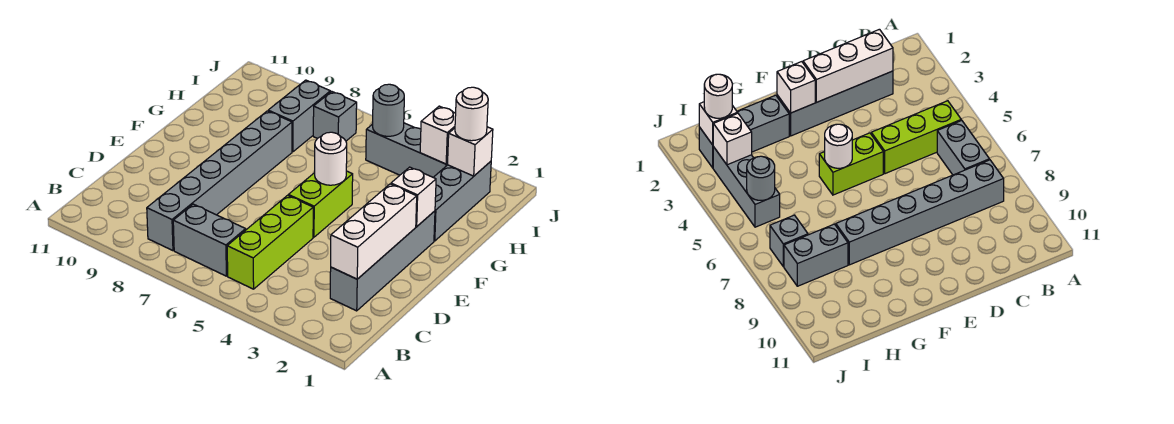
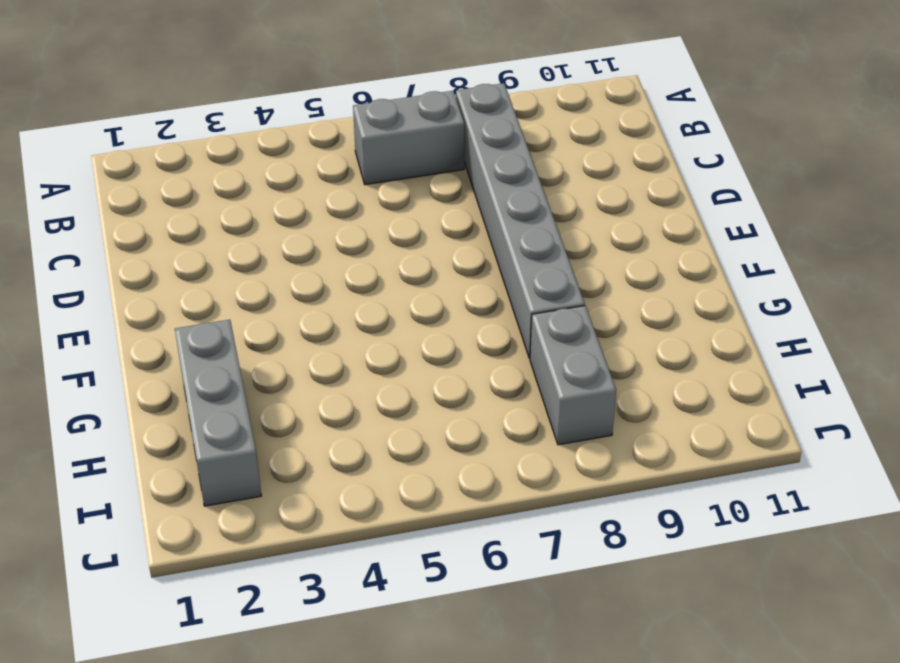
none -> lime 1x3 brick [227,195,313,289]
none -> grey 1x4 brick [330,211,435,311]
none -> lime 1x2 brick [288,171,353,237]

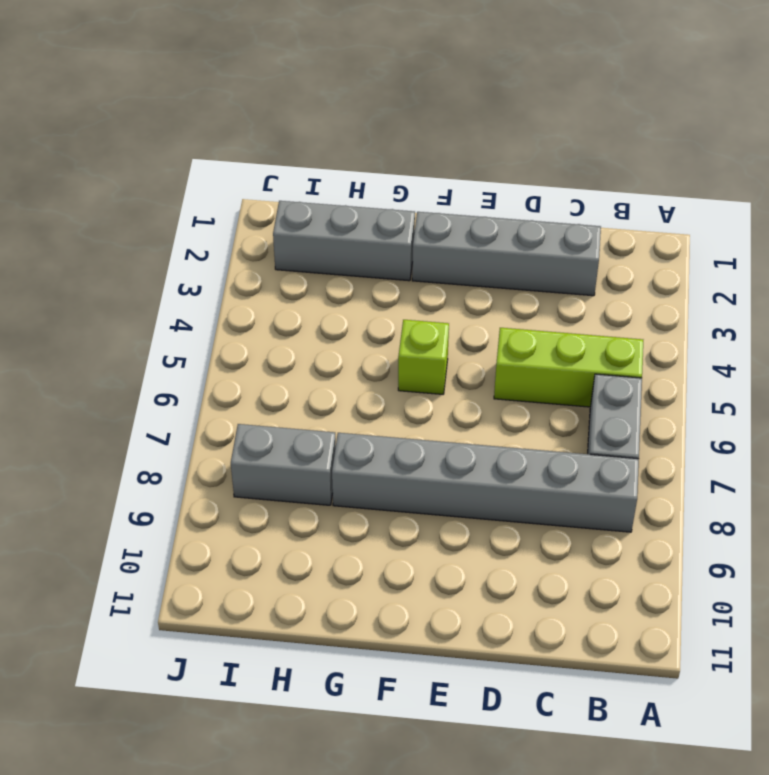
lime 1x1 brick [398,320,449,394] -> lime 1x2 brick [288,171,353,237]
none -> grey 1x3 brick [366,123,448,177]
none -> grey 1x1 brick [313,91,357,141]
none -> white 1x3 brick [331,184,417,279]

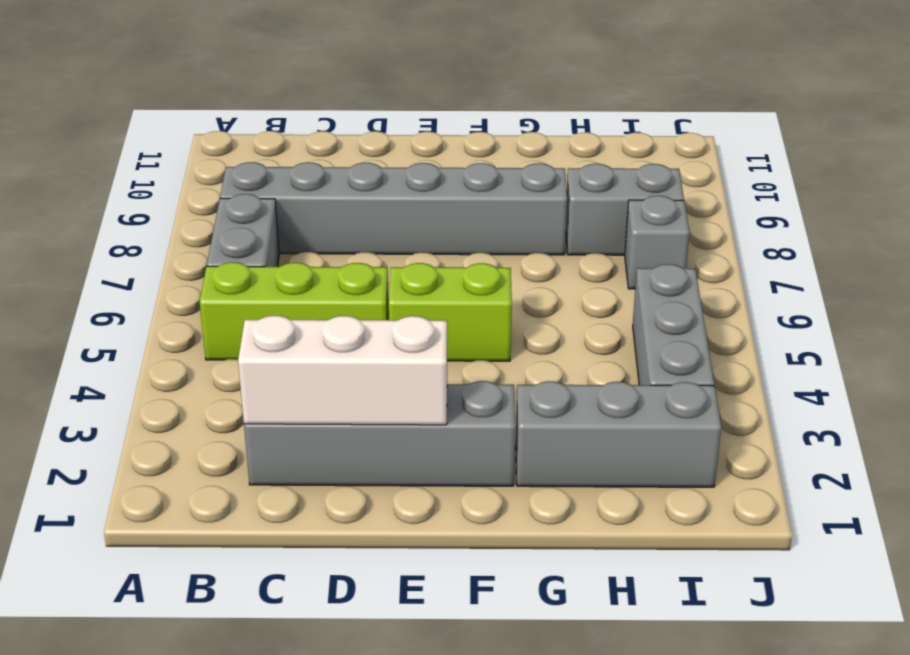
none -> white 1x1 brick [391,167,436,227]
none -> white 1x1 round brick [315,132,347,185]
none -> white 1x1 brick [448,127,493,176]

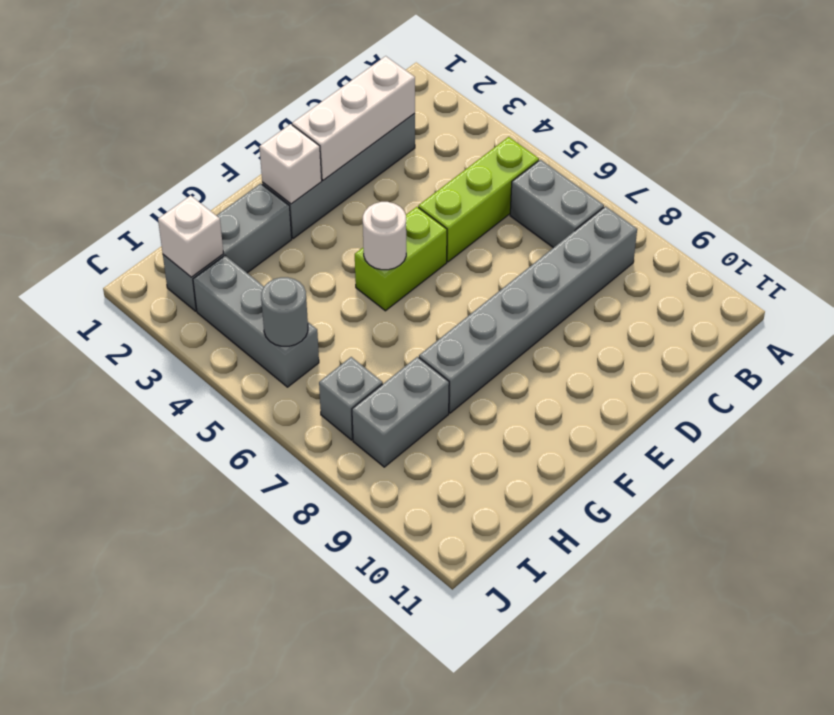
none -> white 1x1 brick [420,106,456,164]
none -> white 1x1 round brick [455,87,488,141]

